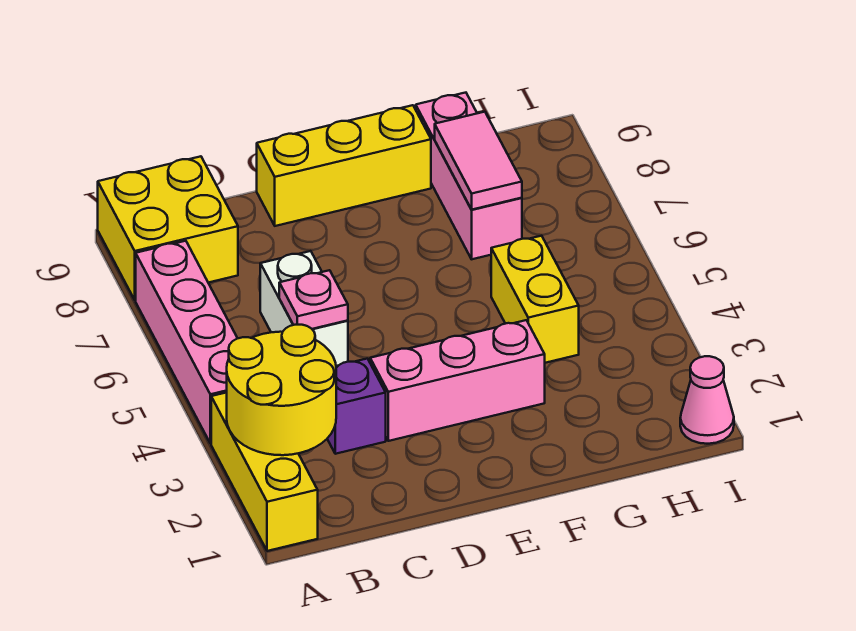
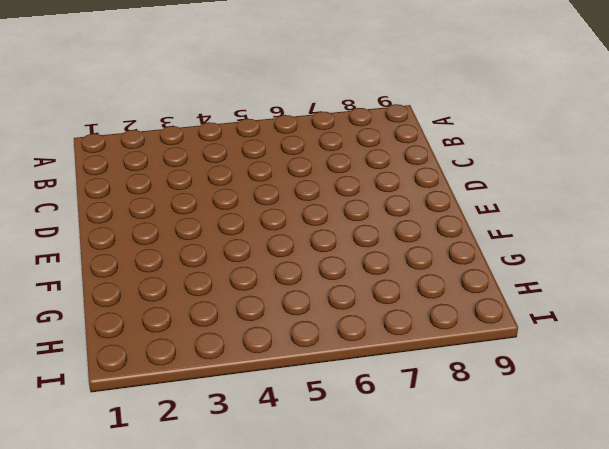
none -> yellow 1x3 brick [211,392,318,551]
none -> pink 1x4 brick [136,241,238,444]
none -> yellow 2x2 brick [98,156,238,300]

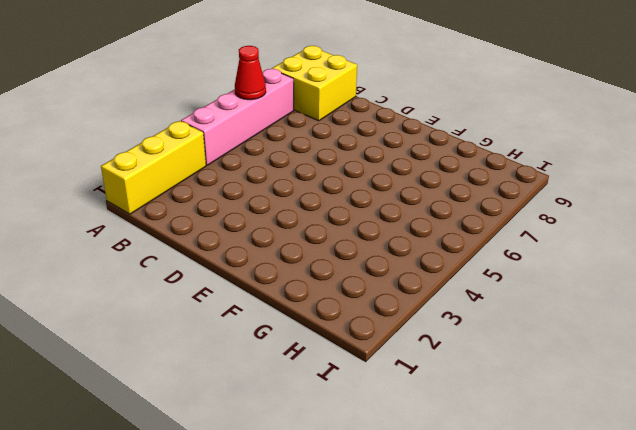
red 1x1 cone [235,46,266,100] -> none
none -> purple 1x1 brick [327,359,386,454]
none -> white 1x2 brick [260,251,348,366]
none -> pink 1x3 brick [370,320,545,441]

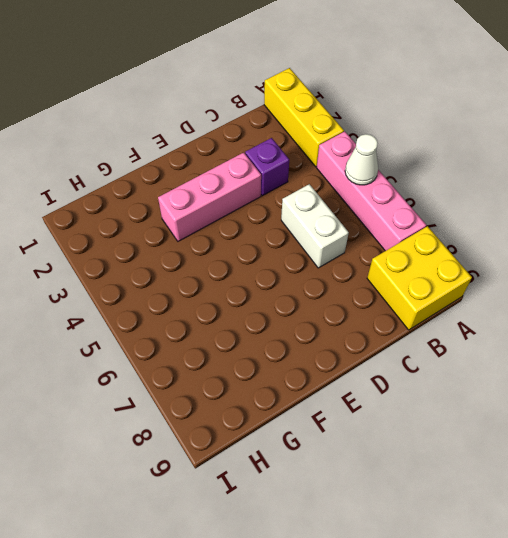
white 1x1 cone [345,134,378,185] -> none
none -> yellow 1x3 brick [257,105,431,226]
none -> yellow 1x2 brick [491,236,579,363]
none -> pink 1x3 brick [416,93,522,259]

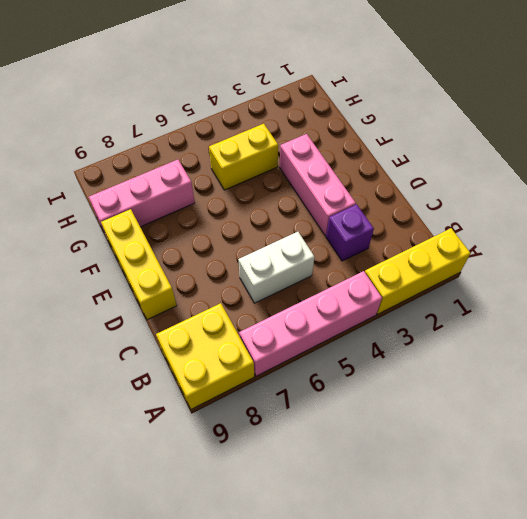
none -> pink 1x1 cone [680,356,734,444]
none -> yellow 2x2 round brick [227,325,336,455]
none -> pink 1x1 plate [279,270,348,329]

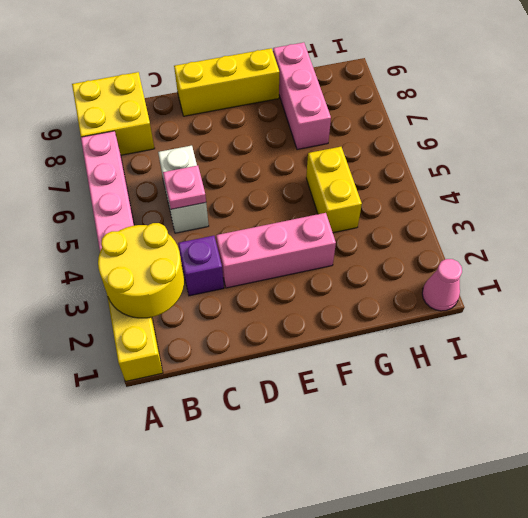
none -> pink 1x2 tile [435,112,522,210]

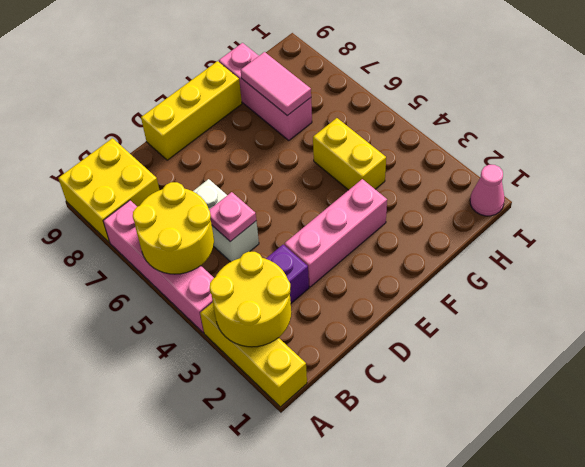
yellow 2x2 round brick [133,182,214,274] -> none

